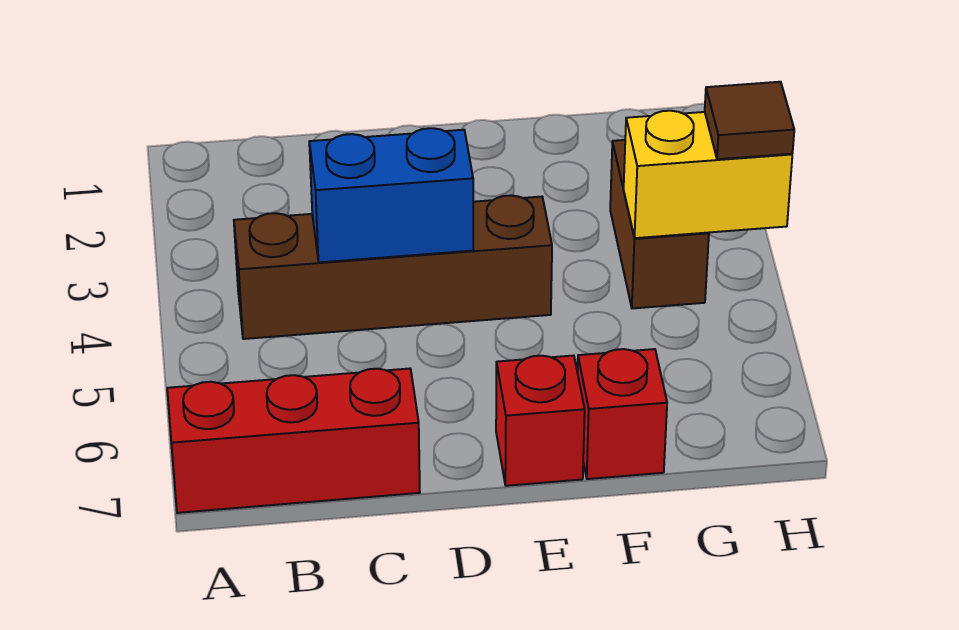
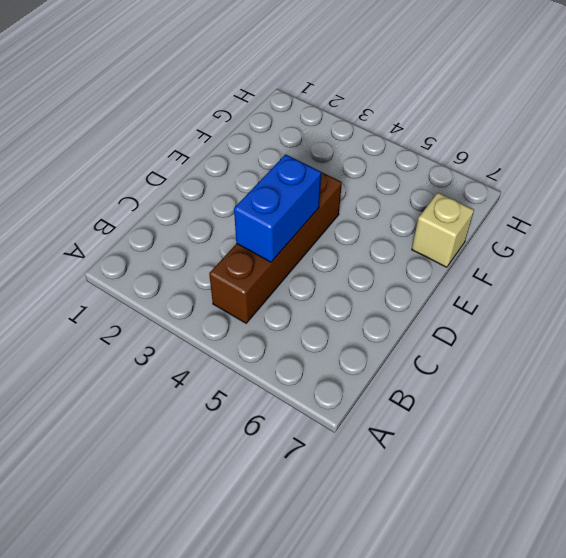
tan 1x1 brick [412,193,474,267] -> red 1x1 brick [577,349,667,479]
none -> red 1x3 brick [167,369,420,513]
none -> red 1x1 brick [496,356,585,486]

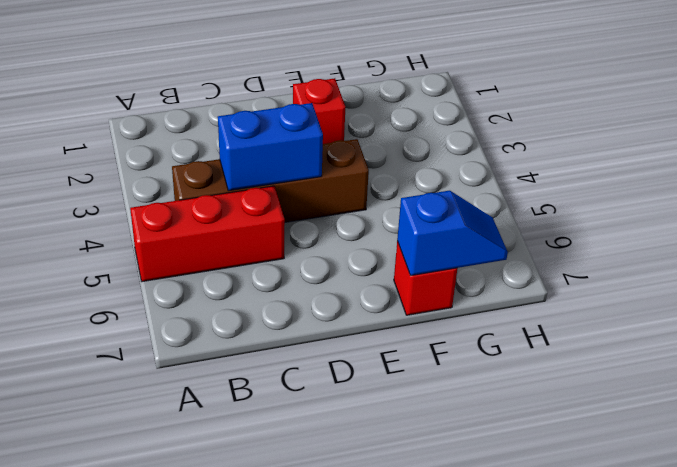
red 1x3 brick [130,186,285,282] -> red 1x3 brick moved to [167,369,420,513]
red 1x1 brick [293,78,345,144] -> red 1x1 brick moved to [496,356,585,486]
blue 1x2 slope [397,191,508,276] -> none
none -> brown 1x2 brick [610,140,709,308]
none -> yellow 1x2 brick [624,111,792,238]

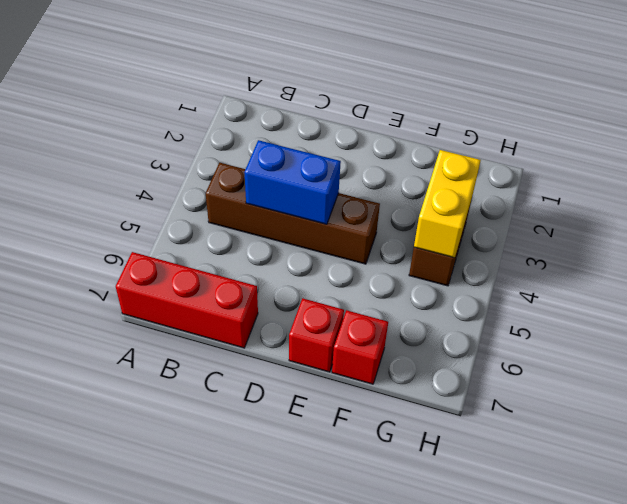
yellow 1x2 brick [414,150,481,258] -> yellow 1x2 brick turned to [624,111,792,238]
none -> brown 1x1 tile [705,82,794,159]

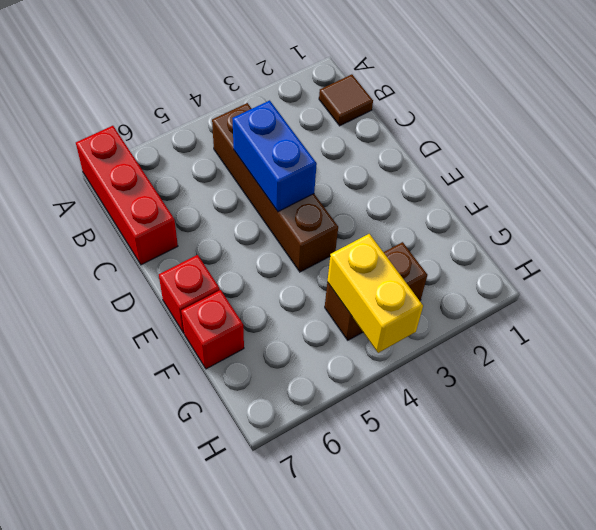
brown 1x1 tile [319,74,373,126] -> brown 1x1 tile moved to [705,82,794,159]

